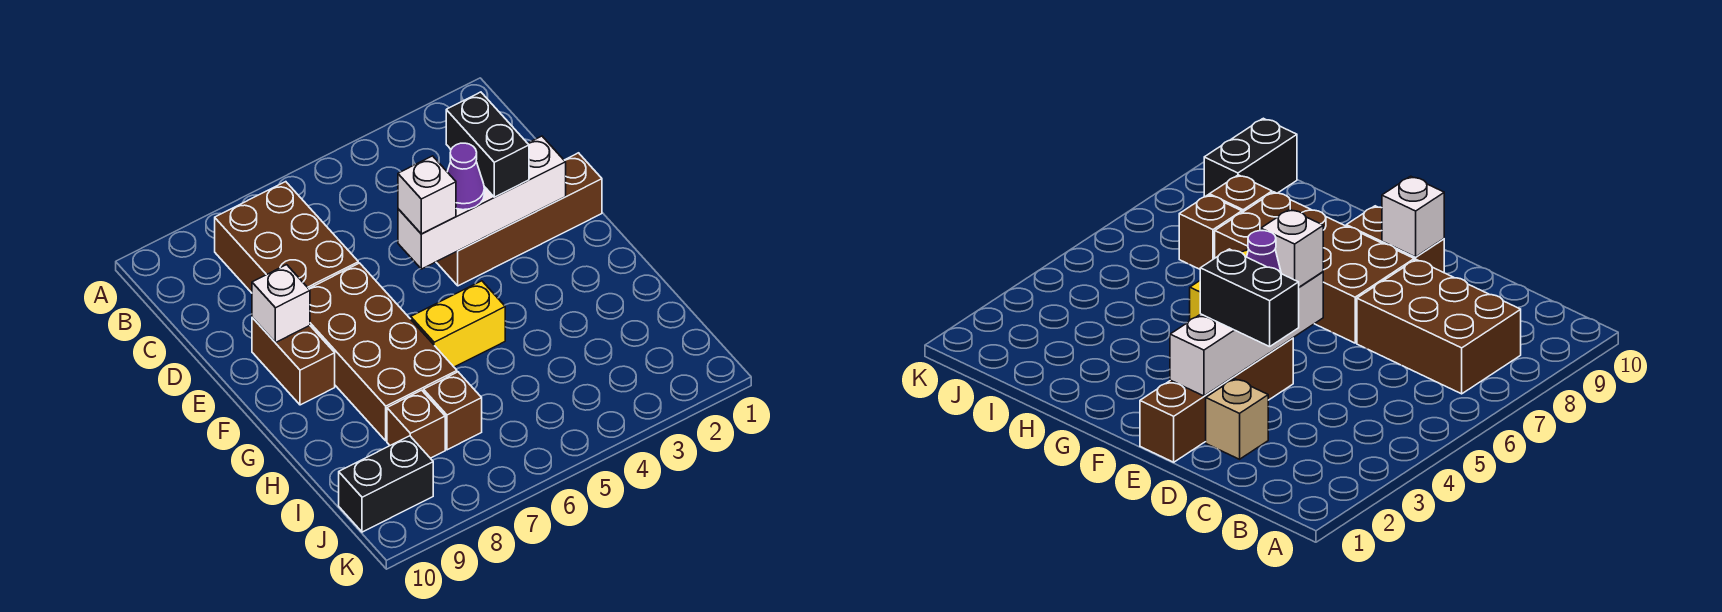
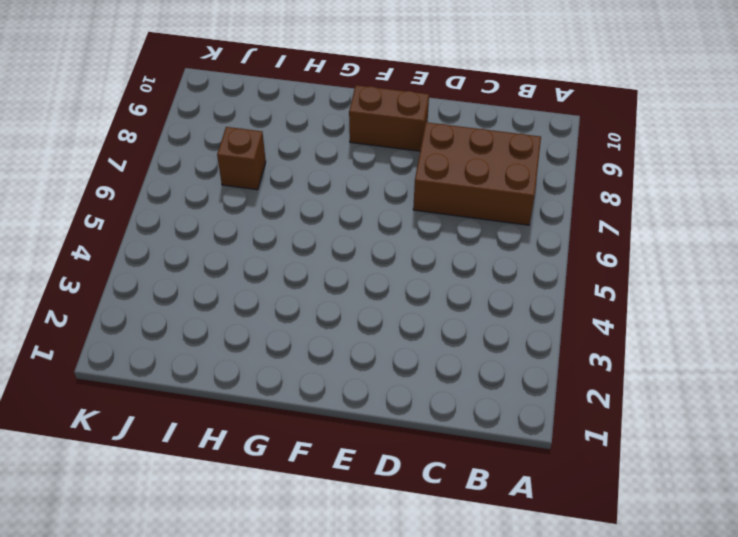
none -> tan 1x1 brick [1206,379,1268,459]
none -> brown 1x4 brick [436,153,602,286]
none -> brown 2x4 brick [309,263,457,441]

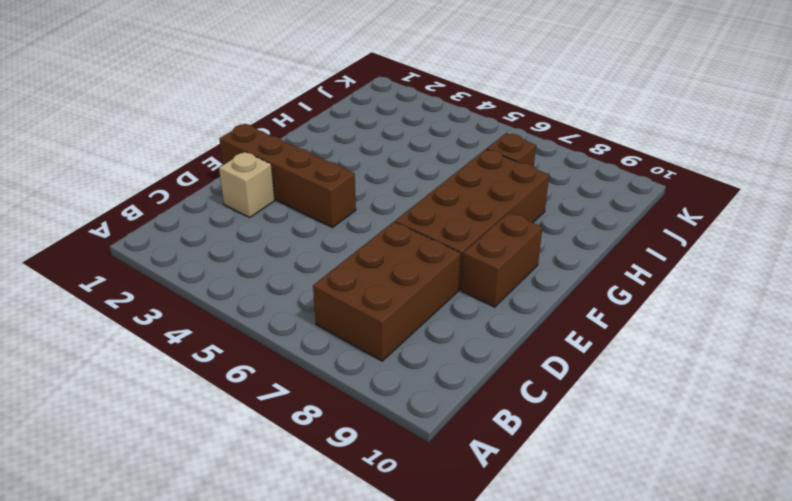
none -> yellow 1x2 brick [411,281,505,367]
none -> brown 1x1 brick [387,390,445,458]
none -> black 1x2 brick [339,436,433,532]

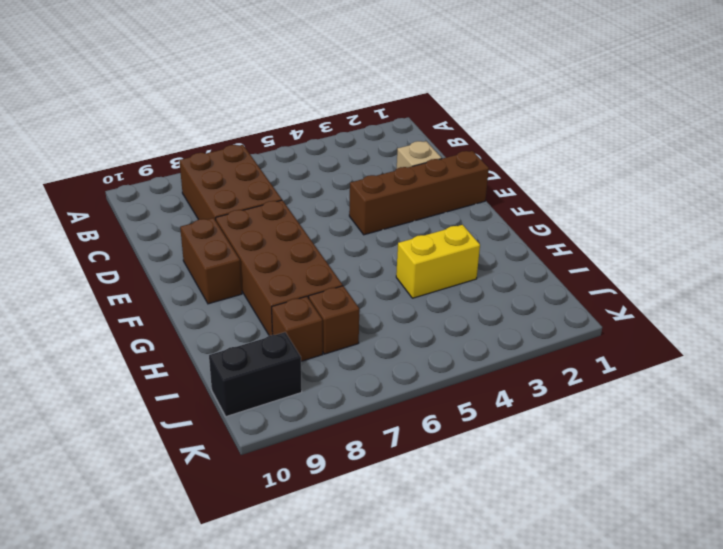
yellow 1x2 brick [396,225,480,298] -> yellow 1x2 brick moved to [411,281,505,367]
none -> white 1x4 brick [398,136,566,269]
none -> white 1x1 brick [252,265,310,343]
none -> black 1x2 brick [446,92,529,197]

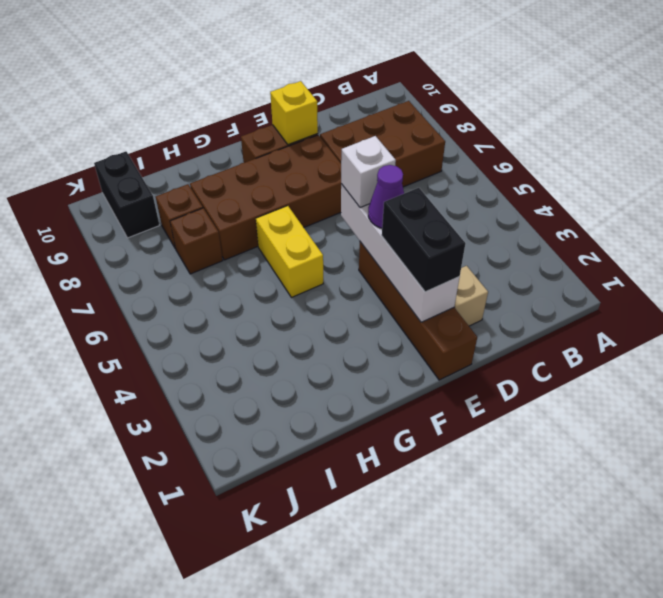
black 1x2 brick [382,188,466,292] -> black 1x2 brick turned to [446,92,529,197]
yellow 1x1 brick [270,81,318,145] -> white 1x1 brick [252,265,310,343]

